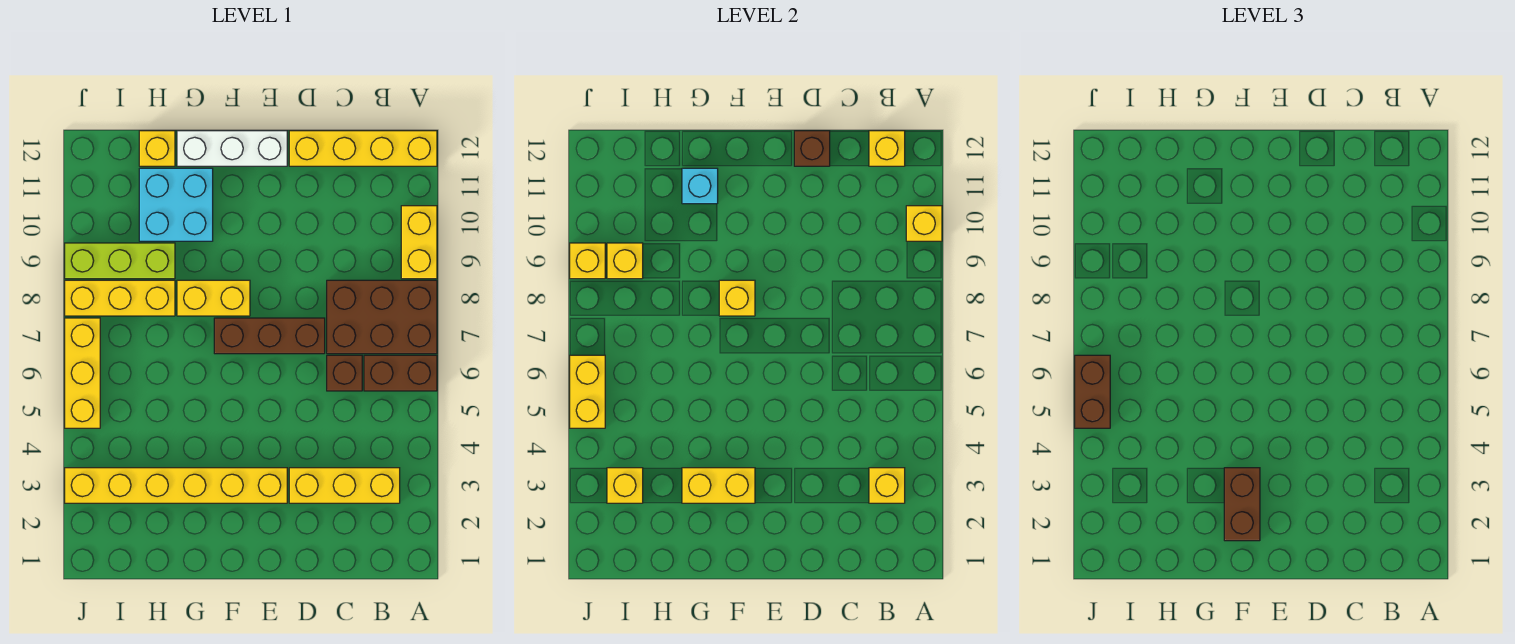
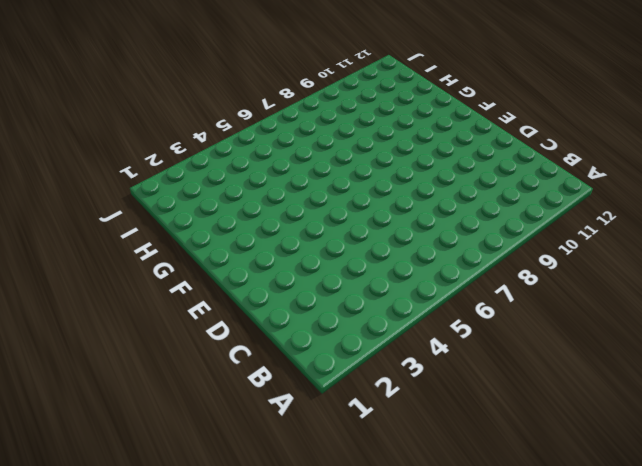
none -> brown 1x2 brick [364,355,437,391]
none -> brown 2x3 brick [327,280,437,354]
none -> yellow 1x2 brick [401,206,437,279]

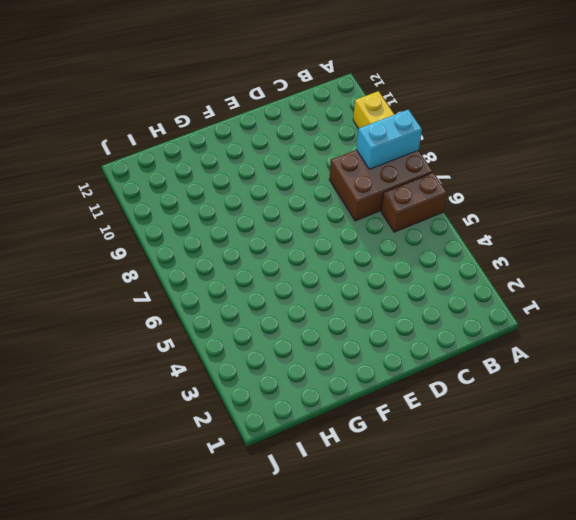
cyan 1x2 brick [357,110,422,169] -> none
none -> yellow 1x4 brick [289,131,437,166]
none -> yellow 1x3 brick [289,468,400,503]
none -> brown 1x1 brick [327,355,362,391]

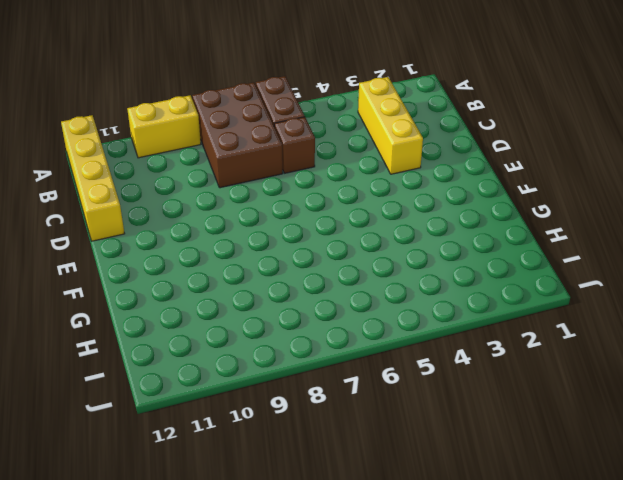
none -> brown 1x3 brick [214,318,325,354]
none -> yellow 1x6 brick [65,468,287,503]
none -> white 1x3 brick [177,131,287,166]

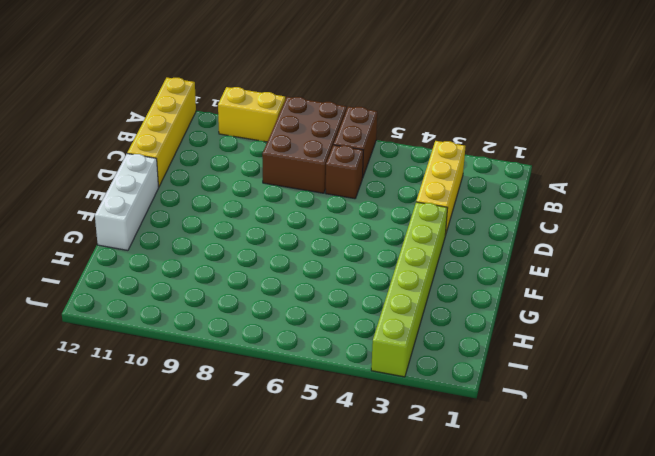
lime 1x6 brick [371,202,448,377] -> yellow 1x6 brick [65,468,287,503]
none -> brown 1x3 brick [214,318,325,354]
none -> yellow 1x2 brick [177,280,250,316]
none -> cyan 2x2 brick [139,168,213,241]

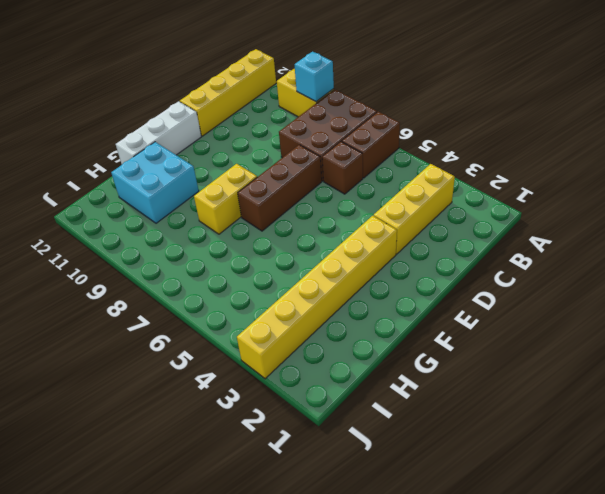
cyan 1x1 brick [294,52,334,102] -> cyan 1x1 brick moved to [682,168,718,204]
none -> yellow 1x3 brick [65,280,175,316]
none -> lime 1x3 brick [65,243,175,279]
none -> yellow 1x1 brick [139,131,175,166]

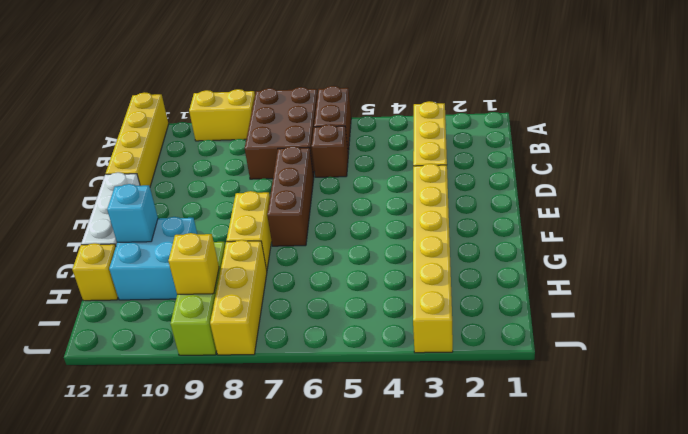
none -> yellow 1x3 brick [65,318,100,428]
none -> yellow 1x1 brick [906,206,942,241]
none -> yellow 1x1 brick [869,468,905,503]

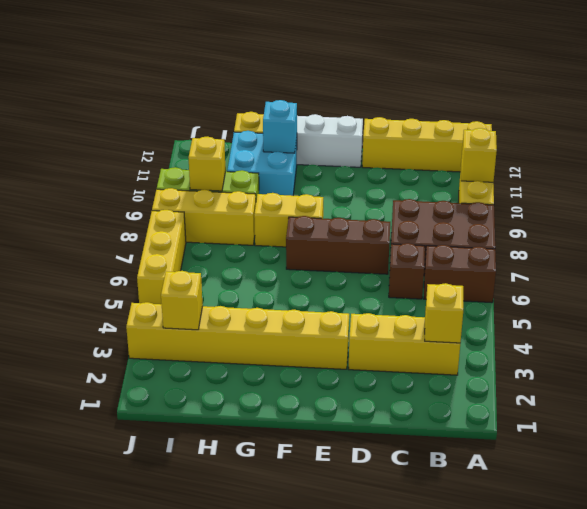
none -> yellow 1x1 brick [869,131,905,166]
none -> brown 1x1 brick [794,131,830,166]
none -> yellow 1x2 brick [682,468,755,503]

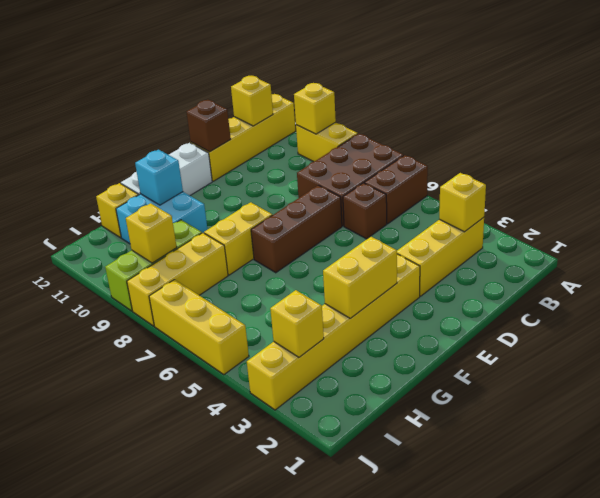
none -> yellow 1x1 brick [719,280,755,316]
none -> yellow 1x2 brick [570,355,605,428]
none -> yellow 1x1 brick [570,243,605,279]

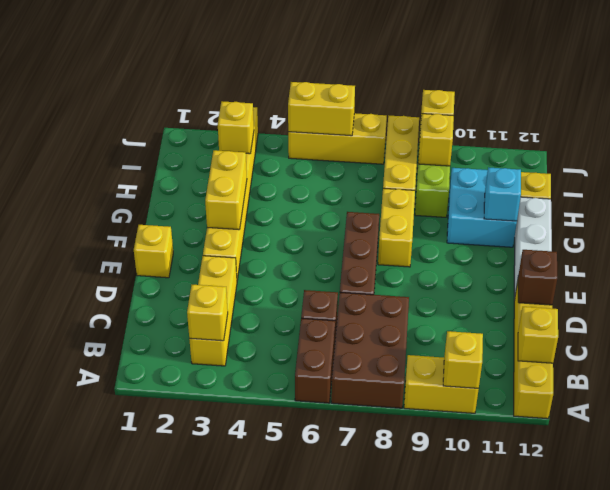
yellow 1x1 brick [134,225,173,278] -> yellow 1x1 brick moved to [719,280,755,316]
none -> brown 1x2 brick [1224,468,1260,541]
none -> brown 1x2 brick [1075,355,1110,428]

